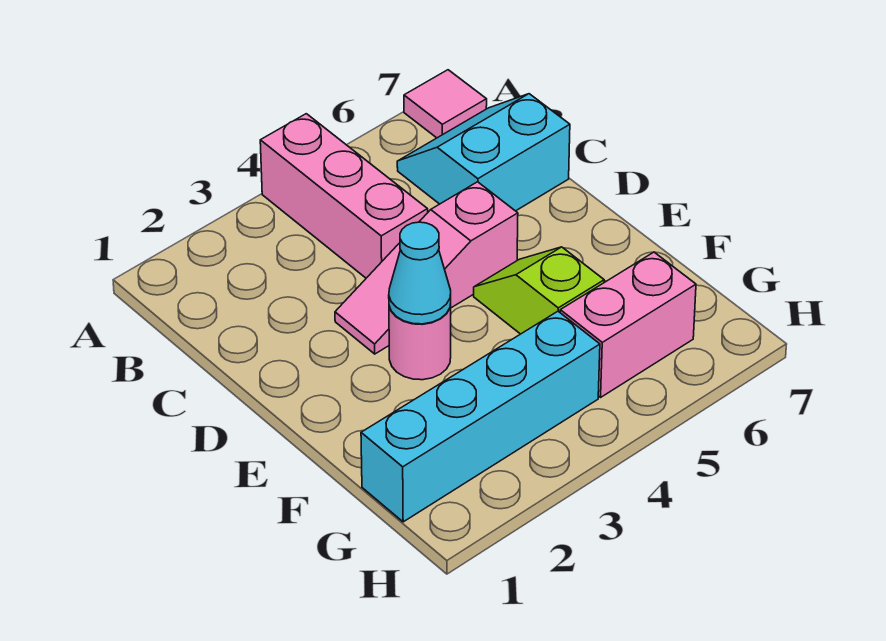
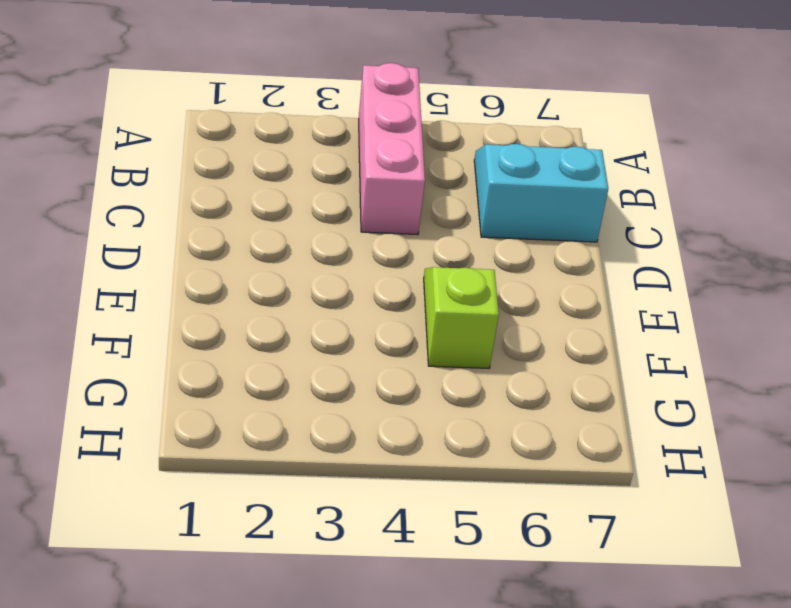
none -> pink 1x1 tile [404,70,487,138]
none -> pink 1x3 slope [335,182,518,354]

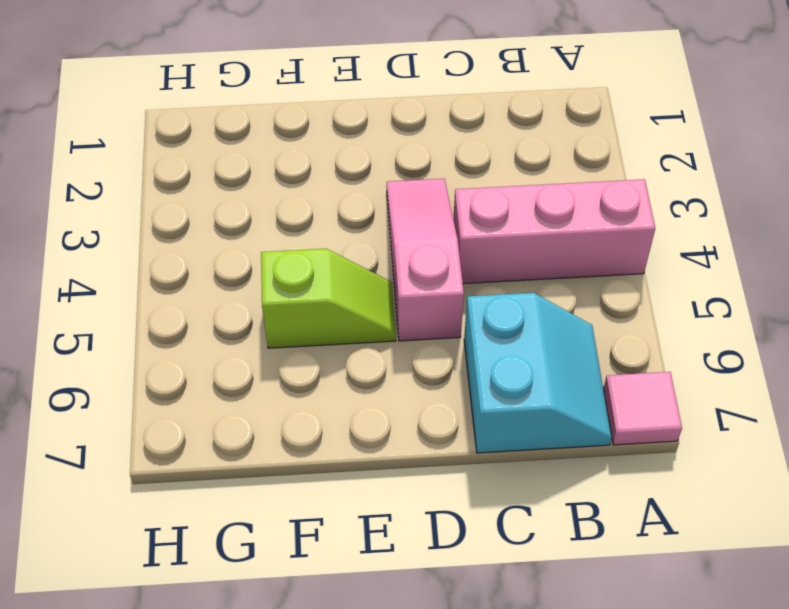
none -> pink 1x1 round brick [389,305,451,380]
none -> cyan 1x4 brick [361,311,600,522]

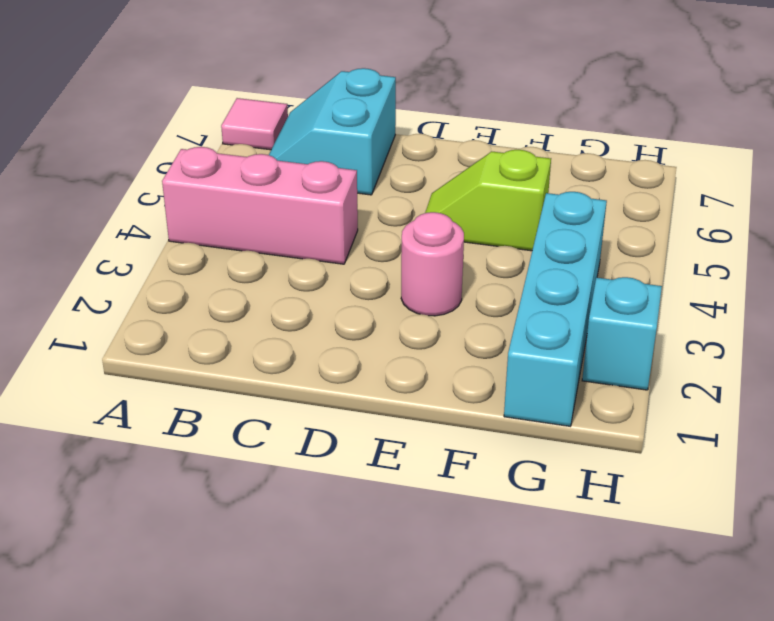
cyan 1x1 brick [582,277,662,390] -> none
none -> pink 1x3 slope [335,182,518,354]
none -> pink 1x2 brick [560,252,696,397]

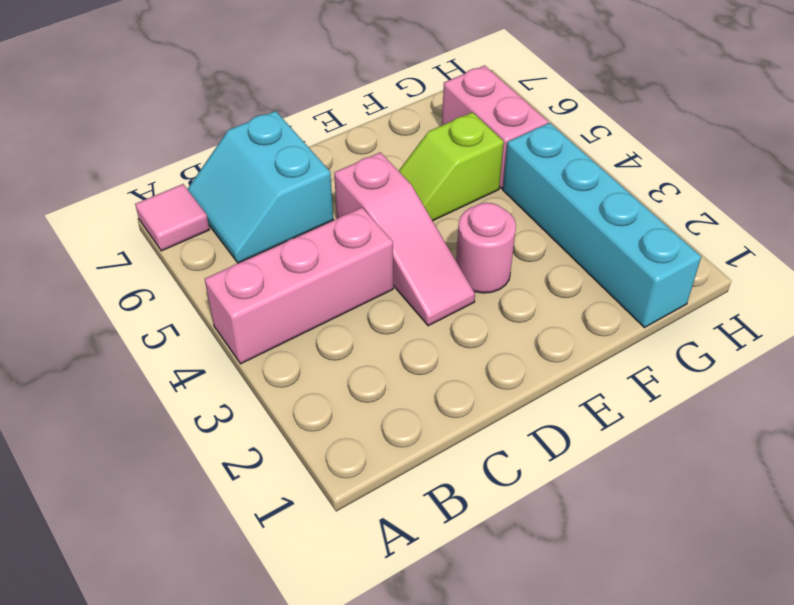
none -> cyan 1x1 cone [389,222,451,324]

